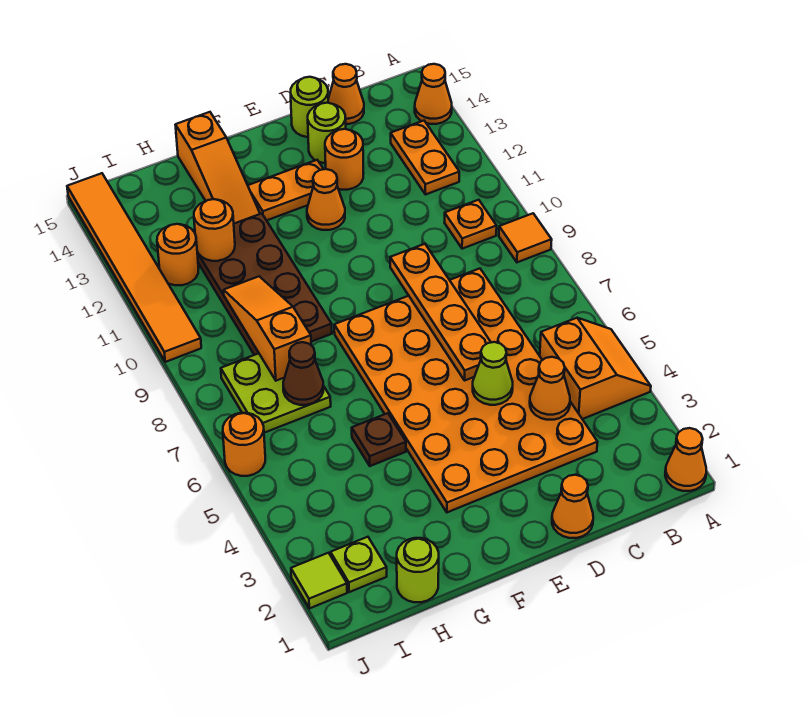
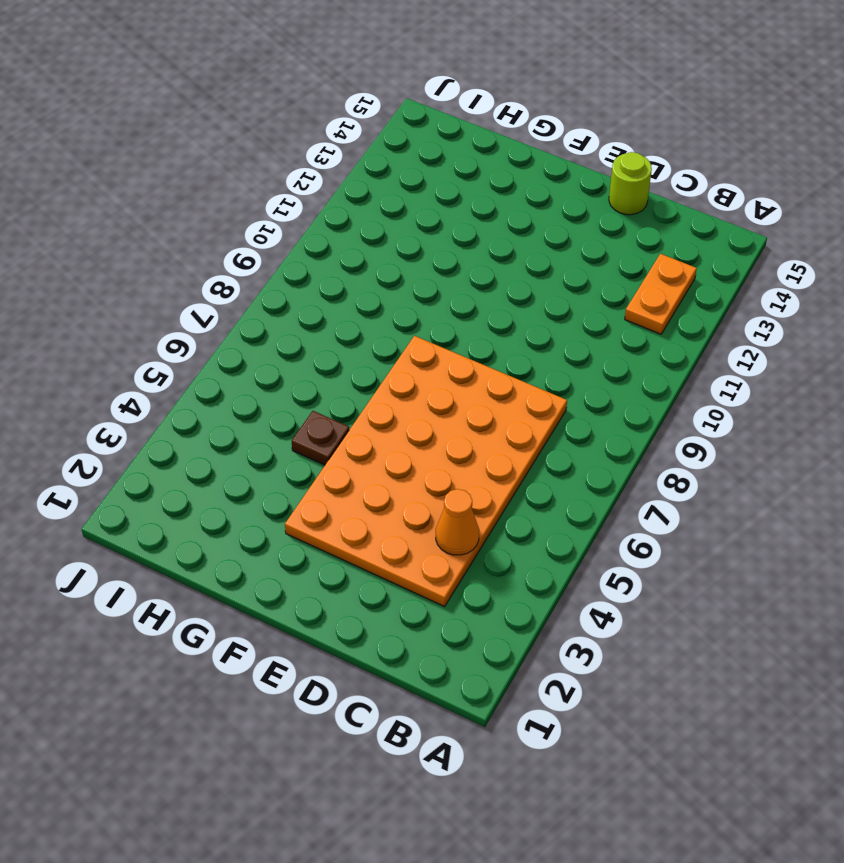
none -> orange 1x1 cone [665,428,706,491]
none -> orange 2x2 slope [540,318,651,419]
none -> orange 1x1 tile [499,213,552,262]
none -> orange 1x1 cone [415,64,452,124]

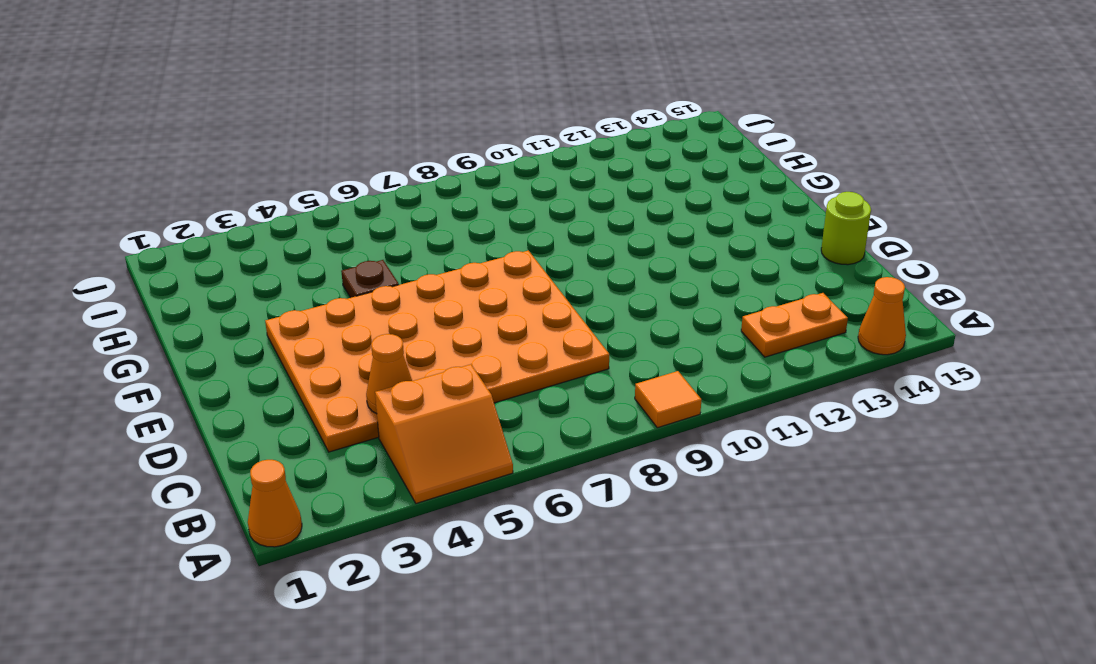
none -> orange 1x1 plate [444,200,497,249]
none -> orange 1x1 cone [328,64,364,124]
none -> orange 1x1 cone [552,475,593,538]
none -> orange 1x1 round brick [325,129,364,190]

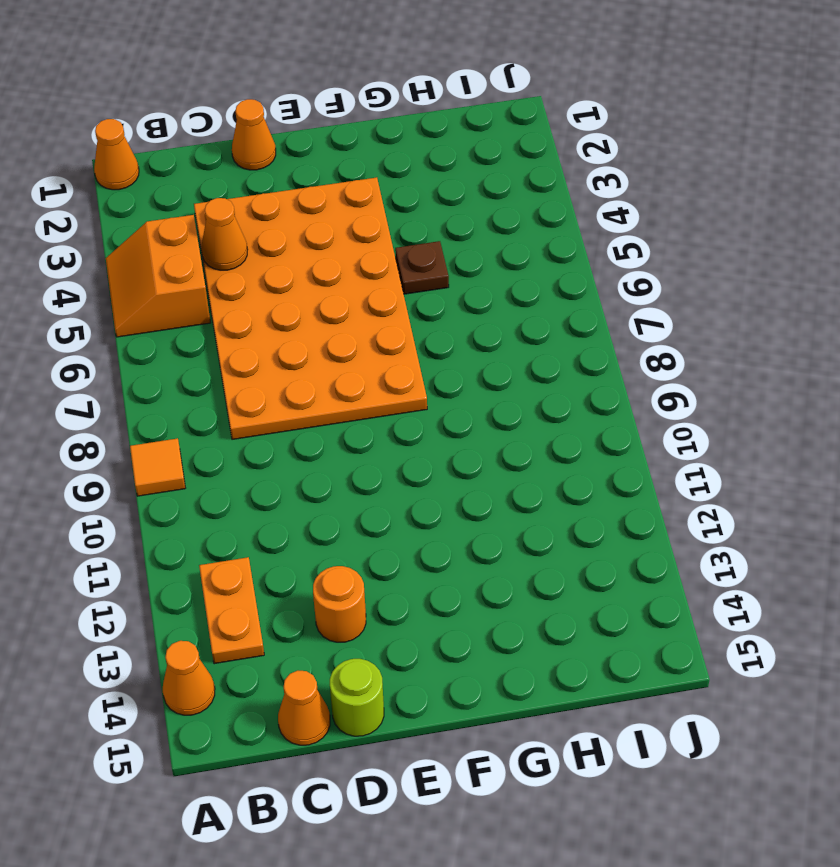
none -> orange 1x1 plate [444,200,497,249]
none -> lime 1x1 round brick [308,103,346,163]
none -> orange 1x1 cone [307,169,345,230]
none -> orange 1x2 plate [248,160,323,220]

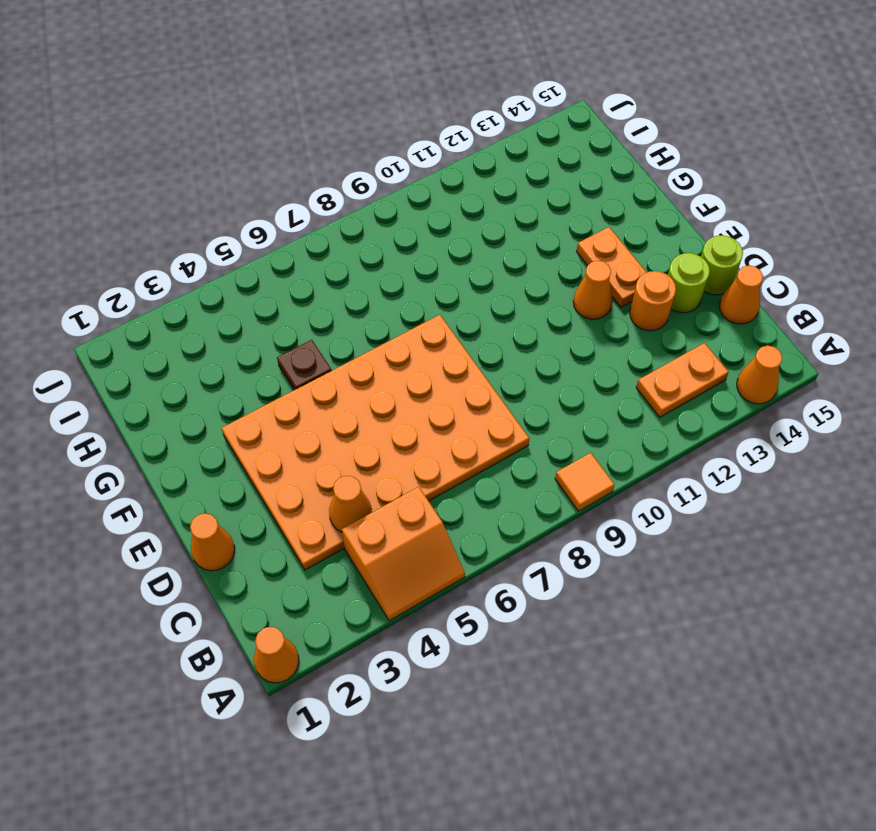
none -> orange 1x1 plate [444,200,497,249]
none -> brown 2x4 plate [197,213,332,355]
none -> orange 1x3 slope [176,112,260,224]
none -> lime 1x1 round brick [397,538,439,602]

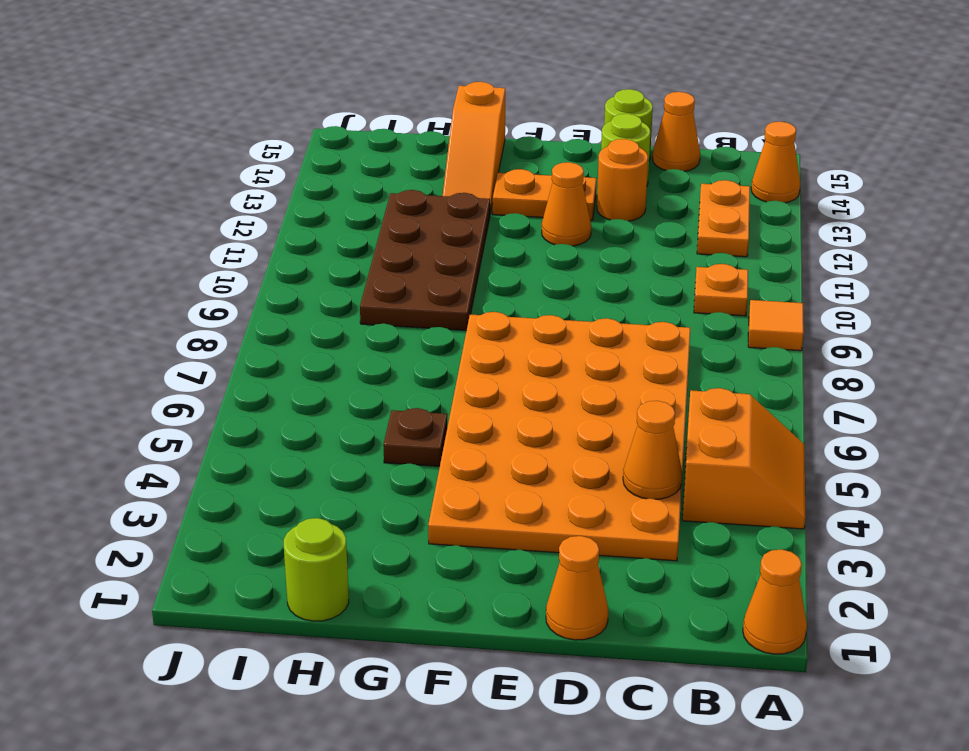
none -> lime 2x2 plate [221,353,331,433]
none -> lime 1x1 plate [331,537,387,592]
none -> orange 1x1 round brick [157,224,199,285]
none -> lime 1x1 tile [291,553,347,608]

